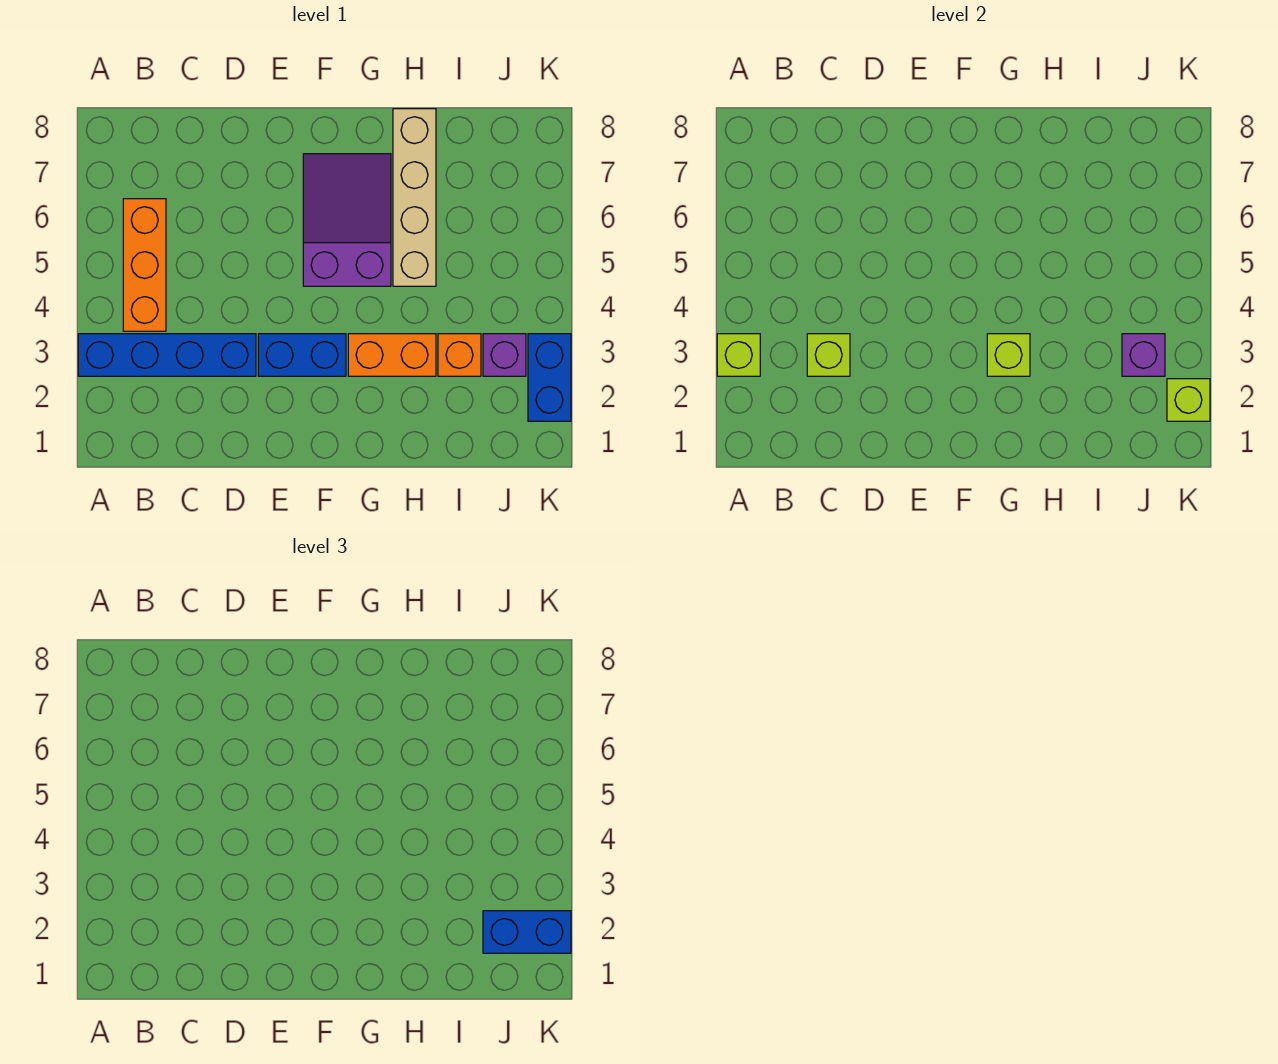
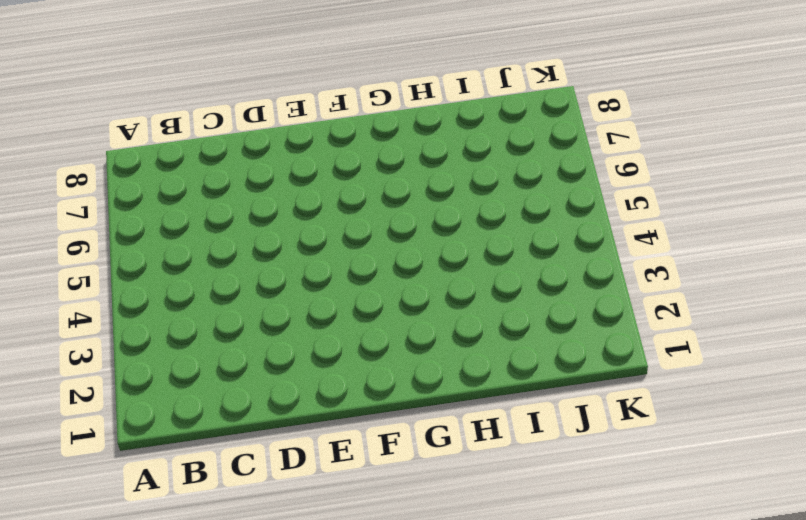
none -> blue 1x4 brick [78,334,256,376]
none -> orange 1x3 brick [123,199,166,331]
none -> blue 1x2 brick [258,334,346,376]

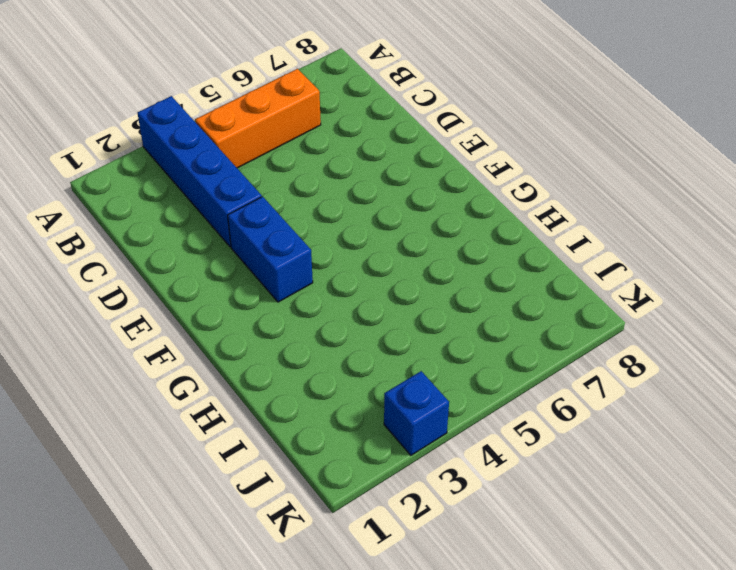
blue 1x1 brick [384,371,449,455] -> blue 1x2 brick [528,334,571,421]
none -> purple 2x3 slope [303,154,391,286]
none -> orange 1x2 brick [348,334,436,376]
none -> tan 1x4 brick [393,109,436,286]

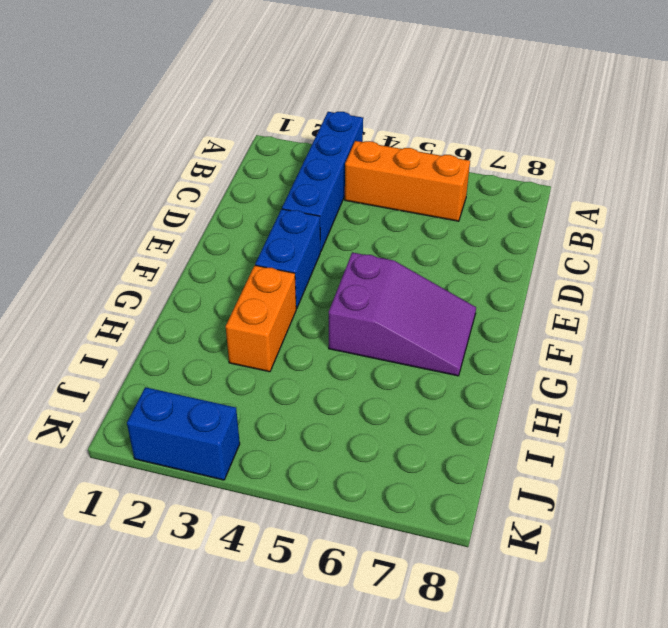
none -> tan 1x4 brick [393,109,436,286]
none -> orange 1x1 brick [438,334,481,376]
none -> purple 1x1 brick [483,334,526,376]

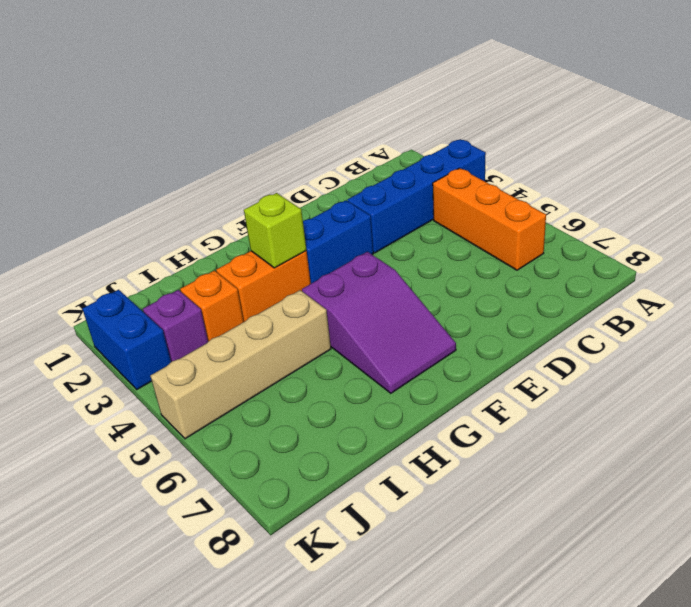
tan 1x4 brick [150,290,331,439] -> tan 1x4 brick turned to [393,109,436,286]
none -> lime 1x1 brick [717,334,760,376]
none -> lime 1x1 brick [807,334,850,376]
none -> purple 1x1 brick [1122,334,1165,376]

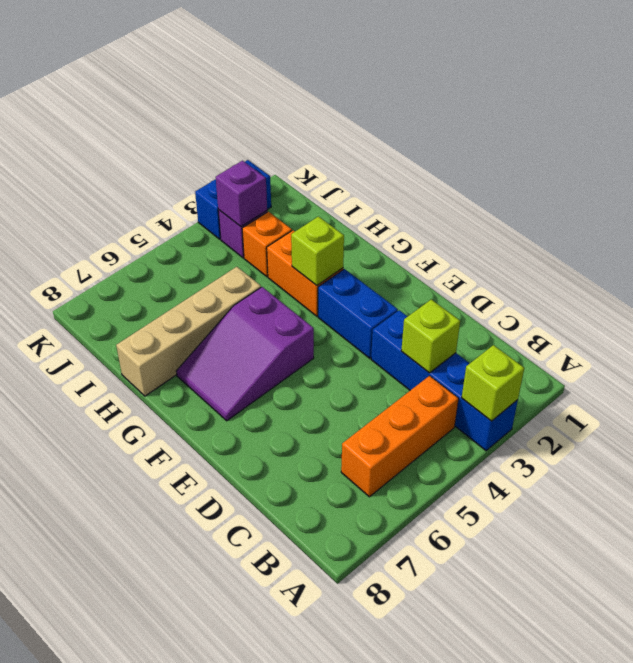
none -> lime 1x1 brick [1167,379,1210,421]
none -> blue 1x2 brick [483,911,571,953]

